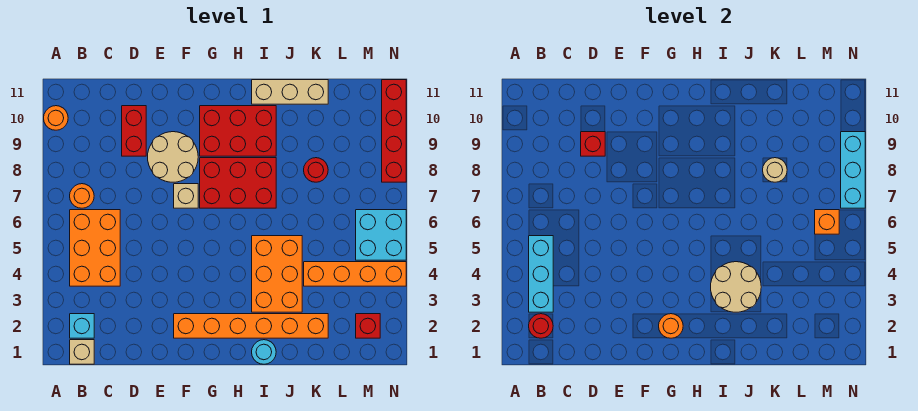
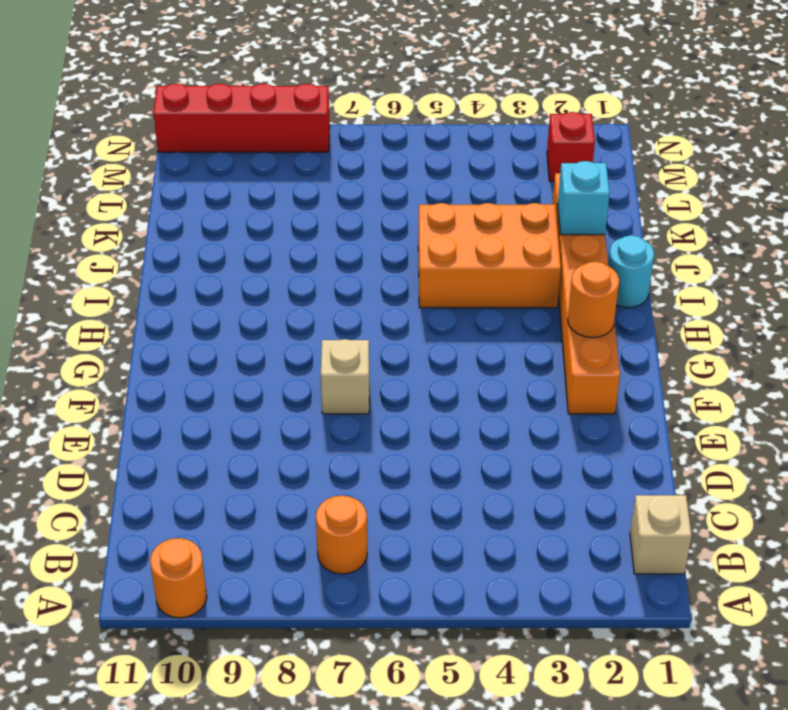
cyan 1x1 brick [558,161,610,235] -> cyan 1x1 brick moved to [70,314,94,338]
none -> orange 2x3 brick [70,210,120,286]
none -> red 1x2 brick [122,106,146,156]
none -> tan 2x2 round brick [148,132,198,182]

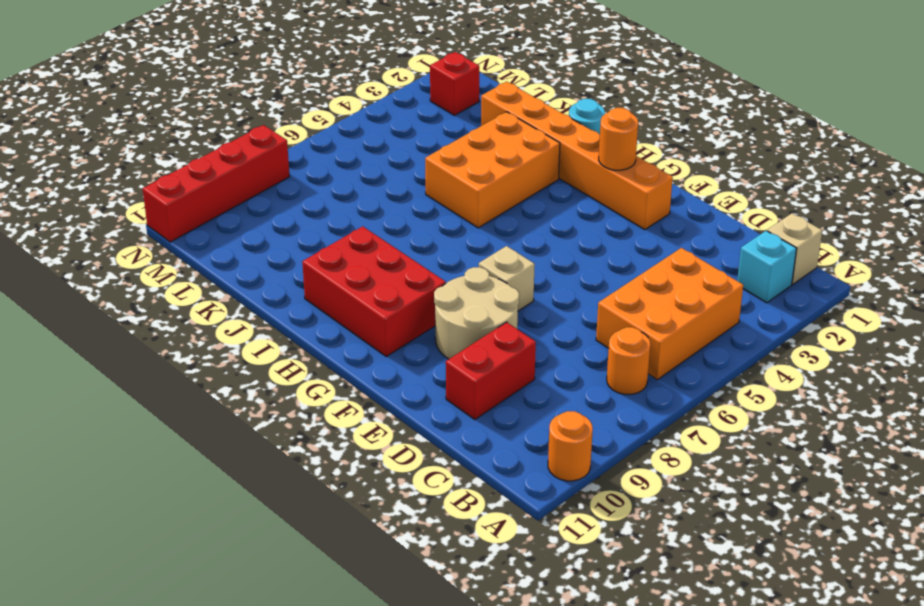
none -> red 2x3 brick [200,158,276,208]
none -> tan 1x3 brick [252,80,328,104]
none -> orange 1x4 brick [304,262,406,286]

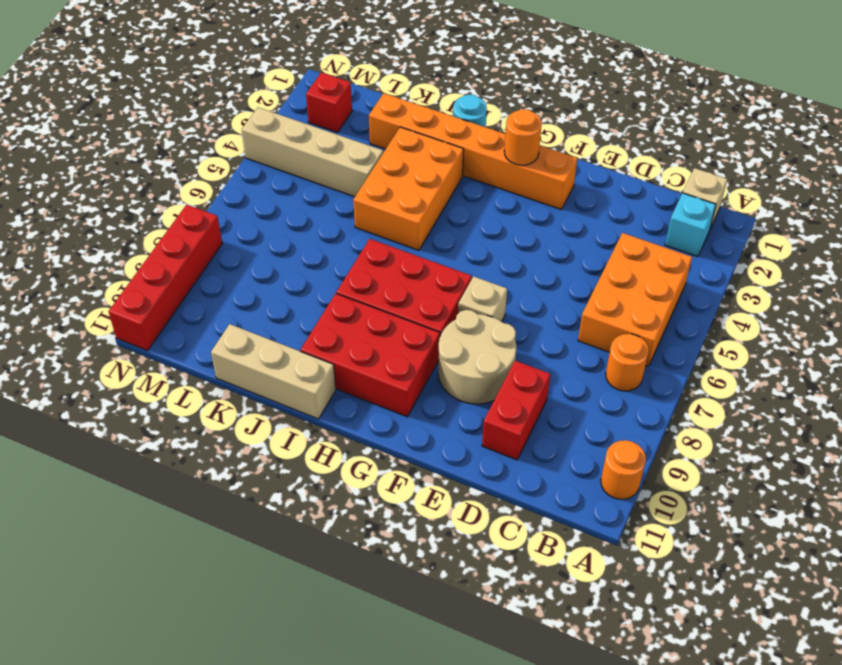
tan 1x4 brick [242,107,383,197] -> orange 1x4 brick [304,262,406,286]
none -> red 1x1 round brick [304,158,328,182]
none -> cyan 2x2 brick [356,210,406,260]
none -> red 1x1 round brick [529,314,553,338]

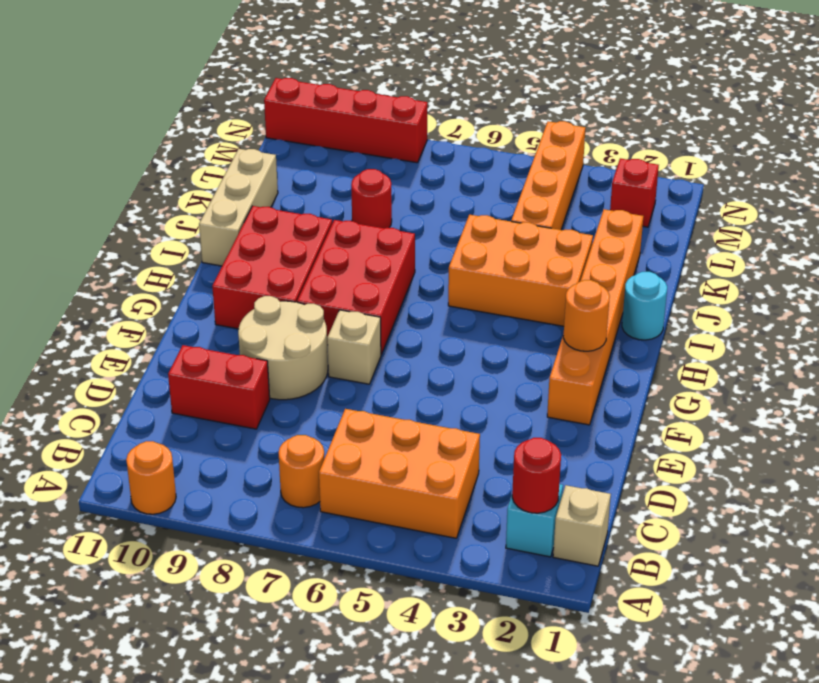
none -> cyan 2x2 brick [356,210,406,260]
none -> cyan 1x3 brick [529,236,553,312]
none -> red 1x1 brick [581,132,605,156]

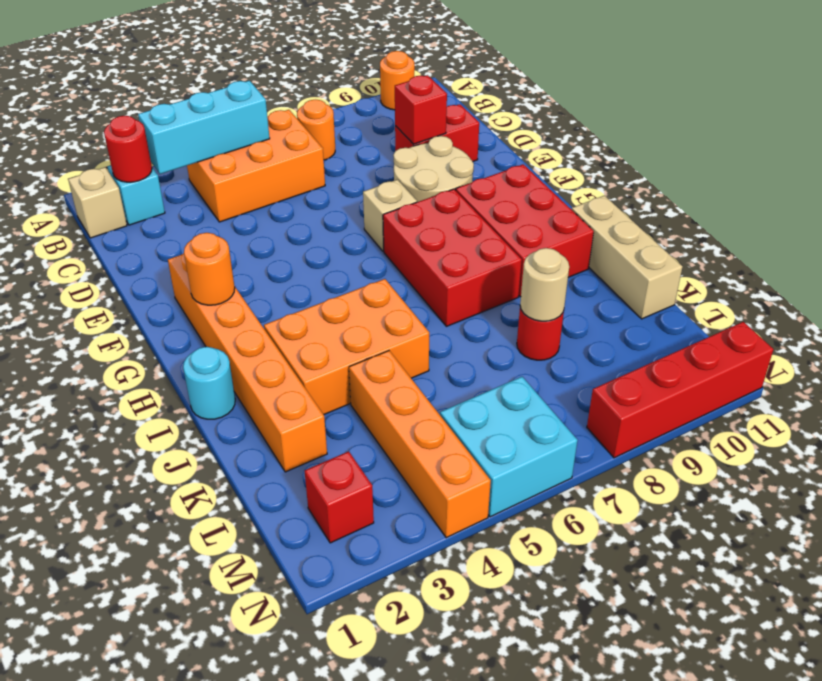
none -> tan 2x2 round brick [711,262,761,312]
none -> orange 1x1 brick [815,210,839,234]
none -> cyan 1x3 brick [841,132,865,208]

